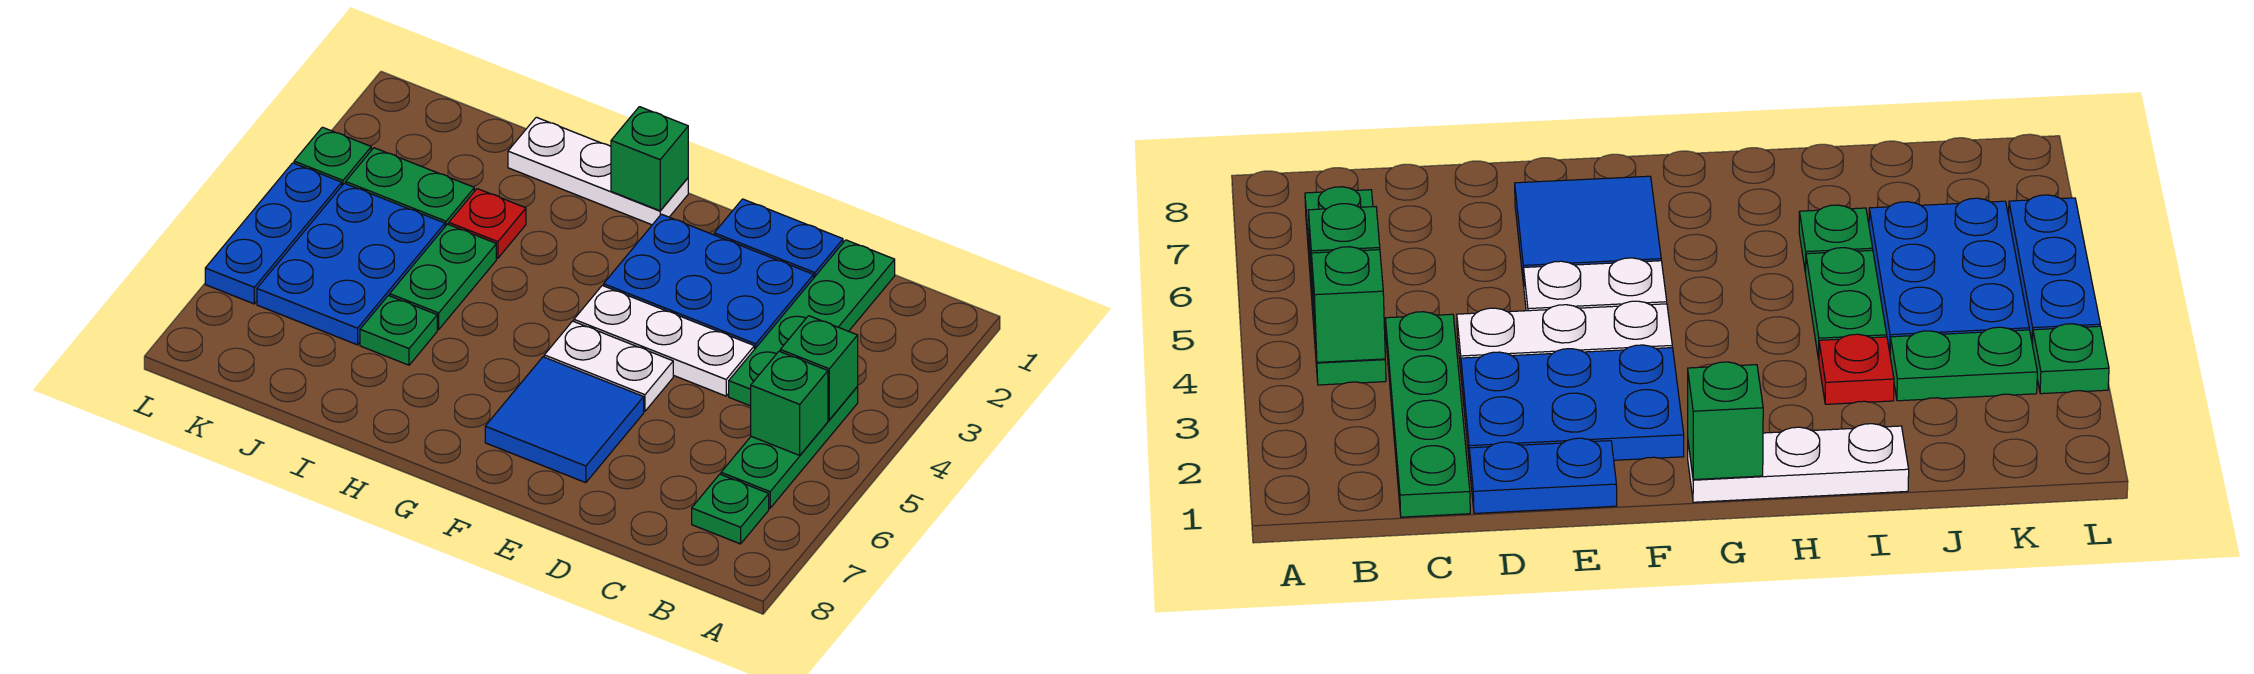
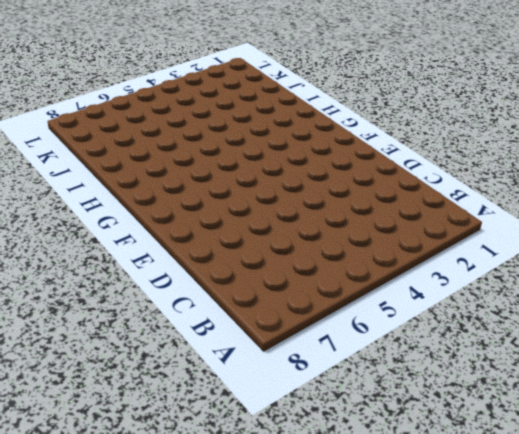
none -> green 1x3 plate [721,387,858,508]
none -> green 1x1 plate [692,474,769,544]
none -> green 1x4 plate [729,240,895,406]

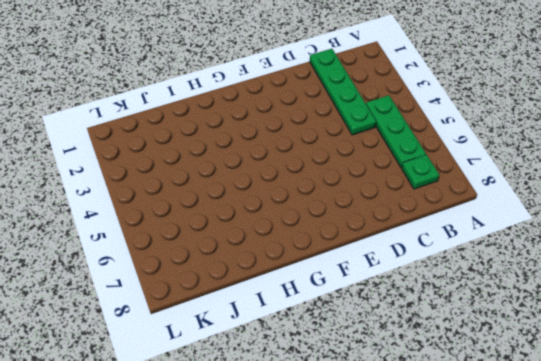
none -> blue 1x2 plate [714,199,843,277]
none -> blue 2x3 plate [604,214,814,349]
none -> white 1x3 plate [574,286,754,396]

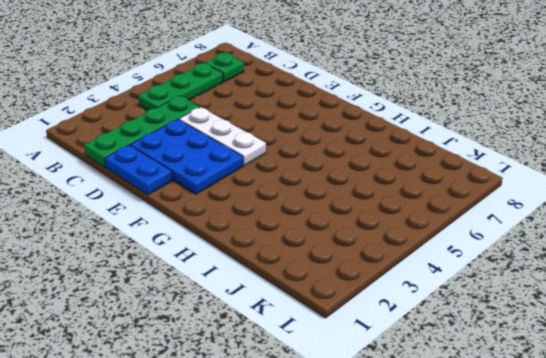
none -> white 1x2 plate [544,321,673,411]
none -> blue 2x2 tile [485,357,644,483]
none -> white 1x3 plate [508,117,688,225]

